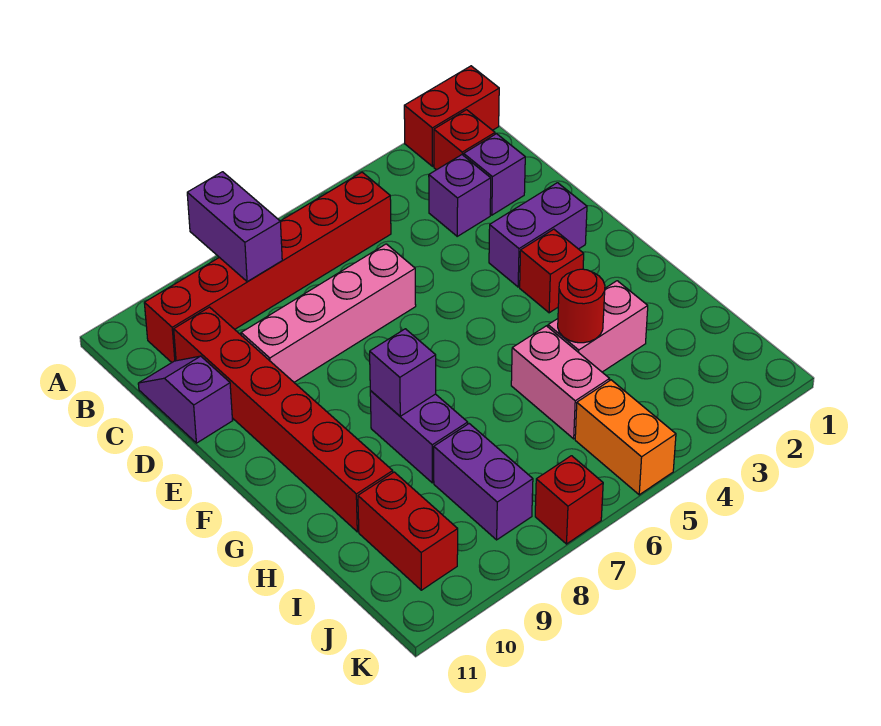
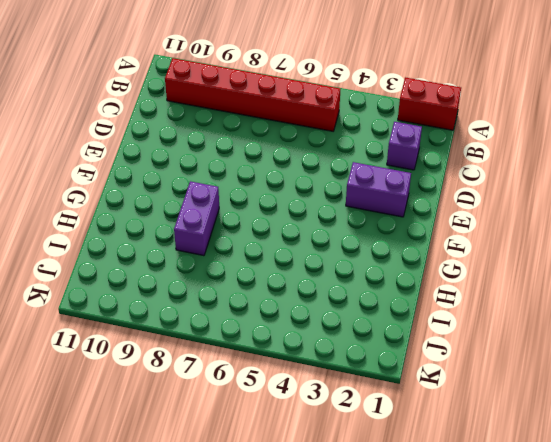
none -> red 1x1 brick [434,110,495,170]
none -> purple 1x1 brick [429,155,491,236]
none -> red 1x6 brick [174,307,393,532]

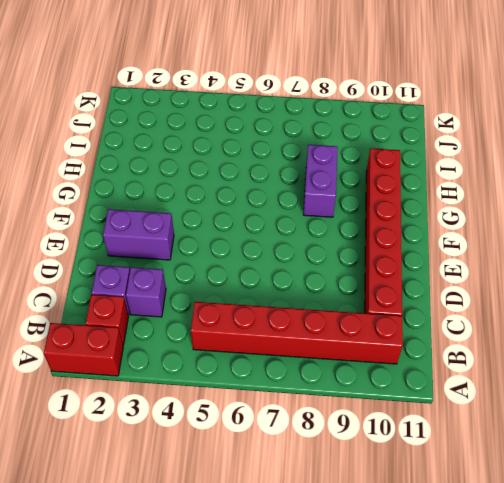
none -> purple 1x2 slope [138,356,233,443]
none -> pink 1x4 brick [241,244,416,382]
none -> red 1x1 brick [520,229,584,313]

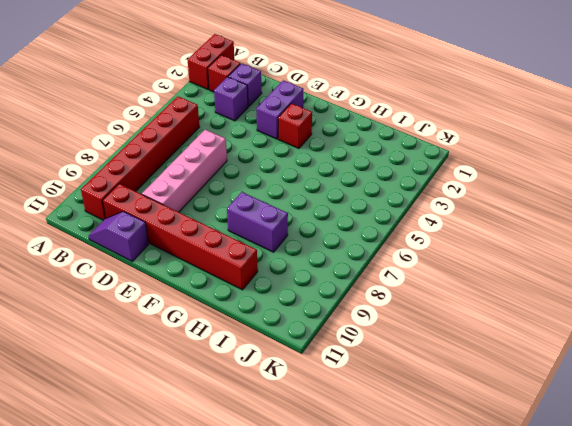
none -> pink 1x2 brick [548,281,648,372]
none -> pink 1x2 brick [511,326,610,439]
none -> purple 1x2 brick [434,424,533,540]

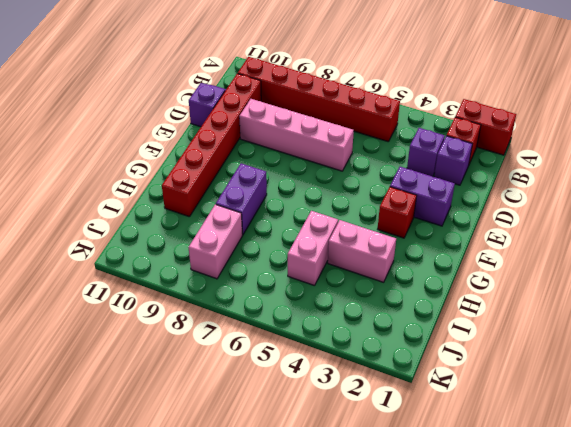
pink 1x2 brick [188,204,242,279] -> purple 1x2 brick [434,424,533,540]
none -> red 1x2 brick [358,472,458,590]
none -> orange 1x2 brick [575,380,676,495]
none -> red 1x1 brick [535,456,603,544]

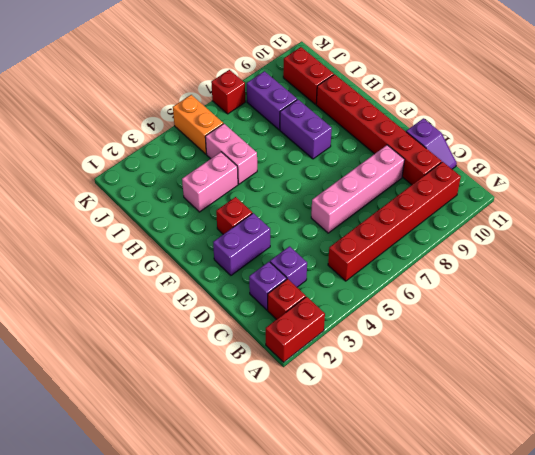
none -> purple 1x2 brick [187,172,282,282]
none -> purple 1x1 brick [370,329,436,416]
none -> red 1x1 round brick [558,269,605,343]

